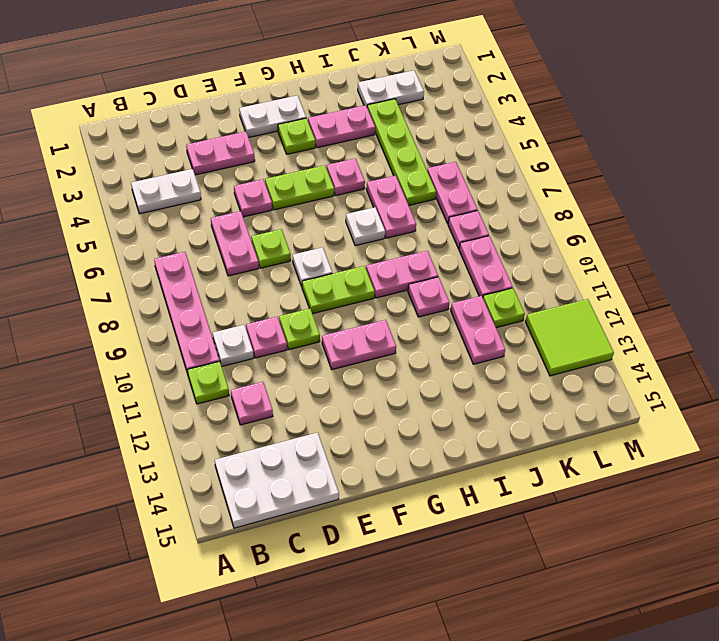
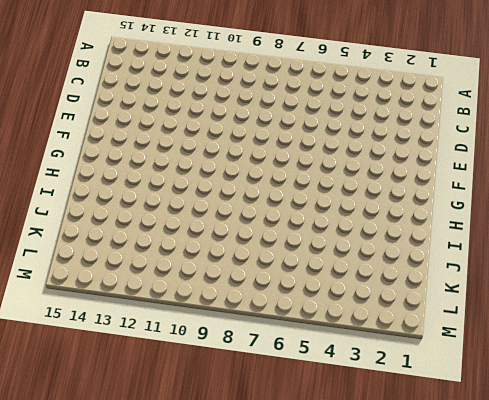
none -> white 1x2 plate [131,169,201,214]
none -> pink 1x4 plate [154,252,220,374]
none -> lime 1x1 plate [187,361,229,404]
none -> white 2x3 plate [215,433,339,528]

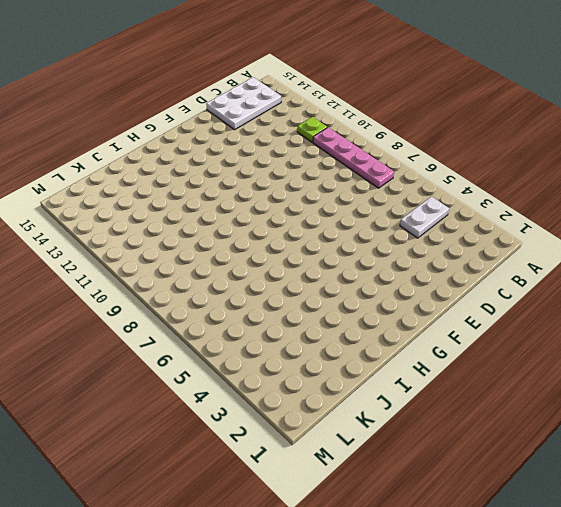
none -> white 1x1 plate [213,325,254,366]
none -> pink 1x1 plate [231,382,273,425]
none -> pink 1x2 plate [186,131,255,175]
none -> pink 1x2 plate [211,211,259,276]

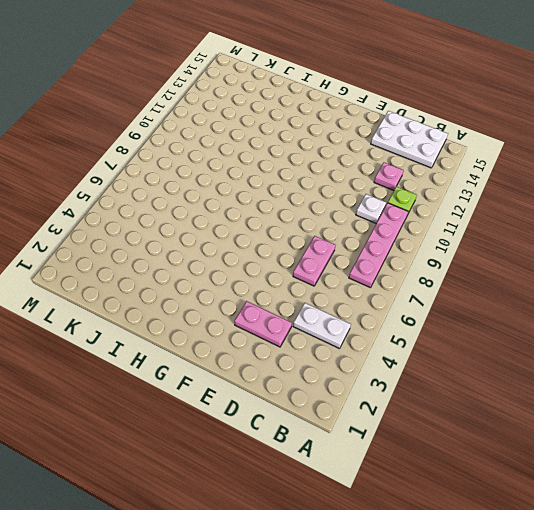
none -> pink 1x1 plate [246,317,287,358]
none -> pink 1x1 plate [234,179,272,217]
none -> lime 1x1 plate [251,229,291,268]
none -> lime 1x1 plate [279,309,320,350]

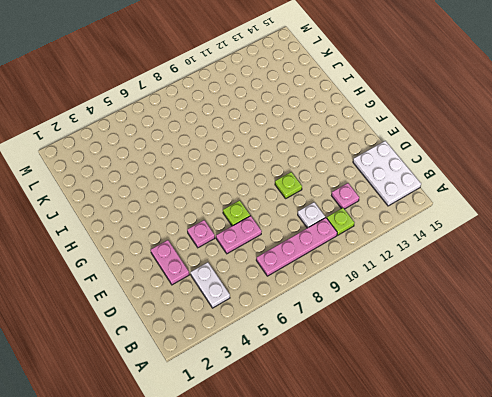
none -> pink 1x1 plate [246,317,287,358]
none -> white 1x2 plate [239,95,306,137]
none -> lime 1x2 plate [265,165,334,210]
none -> white 1x1 plate [293,247,332,286]

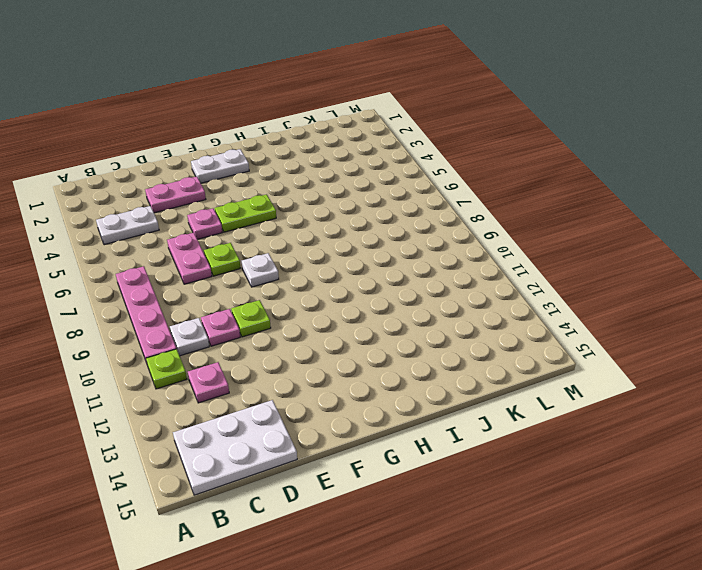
none -> lime 1x2 plate [302,266,375,314]
none -> pink 1x2 plate [322,320,396,369]
none -> lime 1x1 plate [278,118,315,154]
none -> pink 1x2 plate [308,105,375,148]

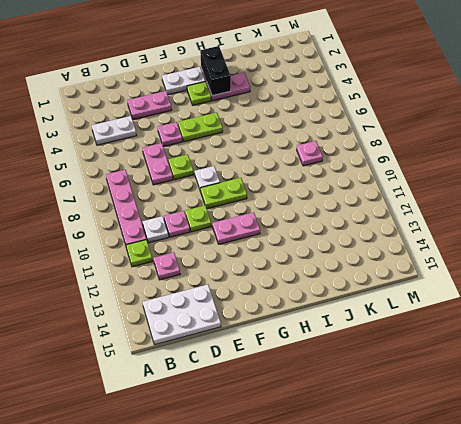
black 1x2 brick [200,46,231,96] -> none
none -> pink 1x1 plate [327,159,365,195]
none -> white 1x1 plate [346,207,385,246]
none -> pink 1x2 plate [366,251,438,298]
none -> pink 1x2 plate [366,176,416,238]

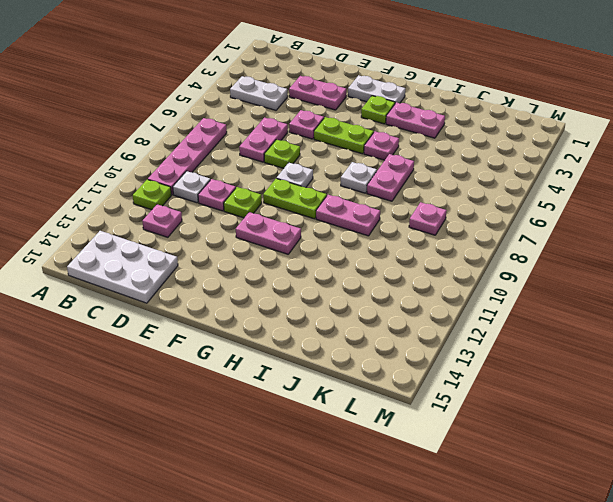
none -> pink 1x1 plate [408,277,450,317]
none -> white 1x2 plate [358,70,424,106]
none -> lime 1x4 plate [367,99,436,205]
none -> pink 1x2 plate [451,296,505,364]

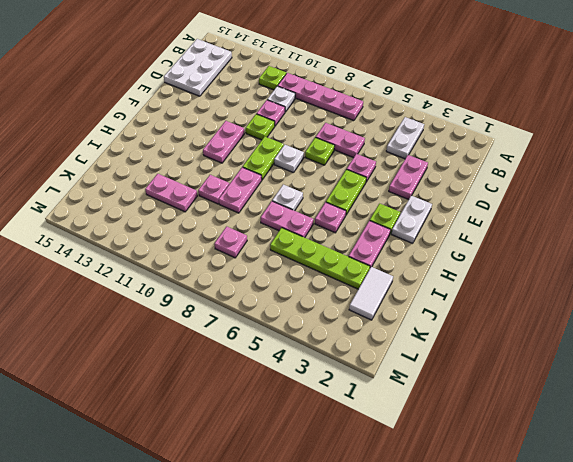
white 1x2 tile [349,267,393,320] -> white 1x2 plate [358,70,424,106]
none -> pink 1x1 plate [231,382,273,425]
none -> pink 1x2 plate [427,162,477,223]
none -> pink 1x2 plate [459,236,512,297]
none -> lime 1x1 plate [483,288,525,328]

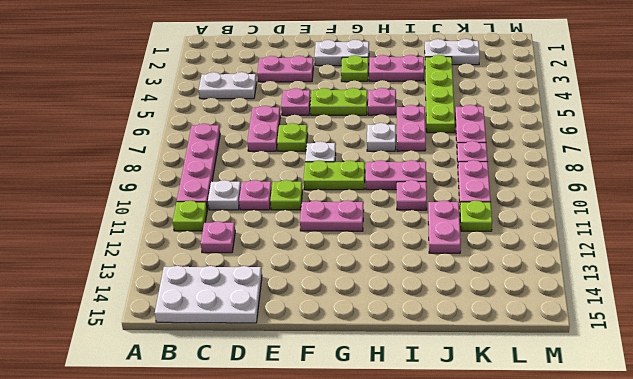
none -> lime 2x2 tile [525,299,614,376]

